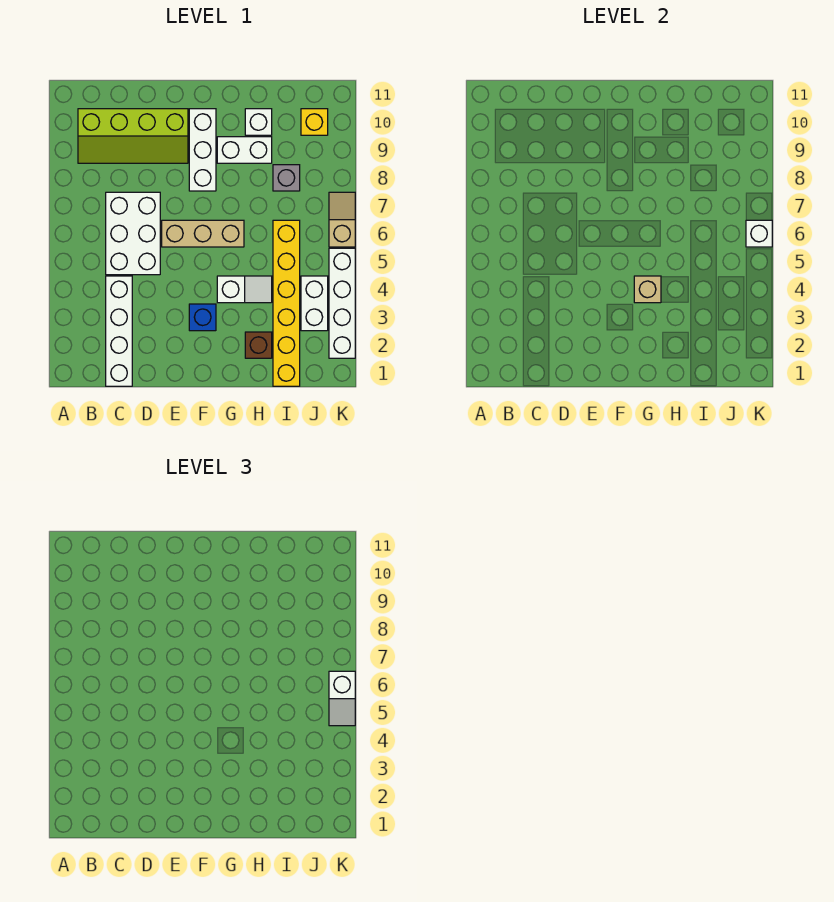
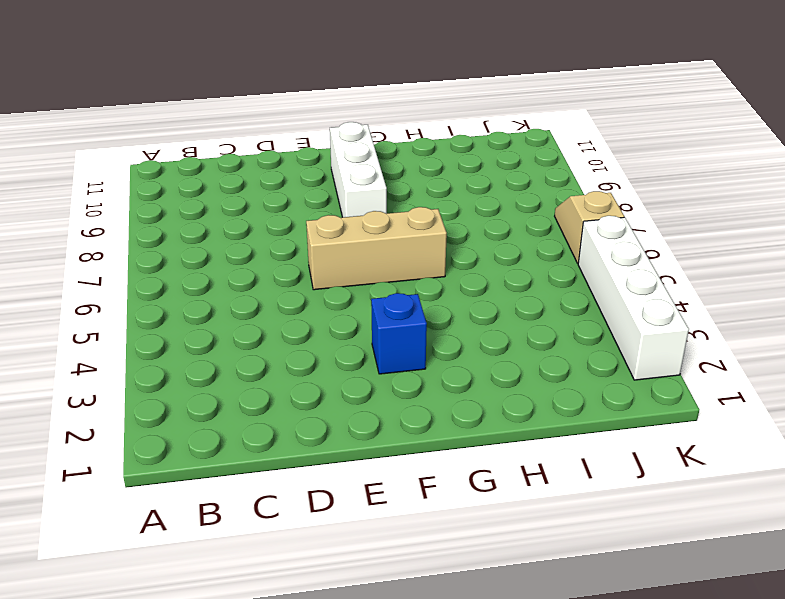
none -> lime 2x4 slope [78,109,188,163]
none -> white 1x4 brick [106,276,132,386]
none -> white 2x3 brick [106,192,160,275]

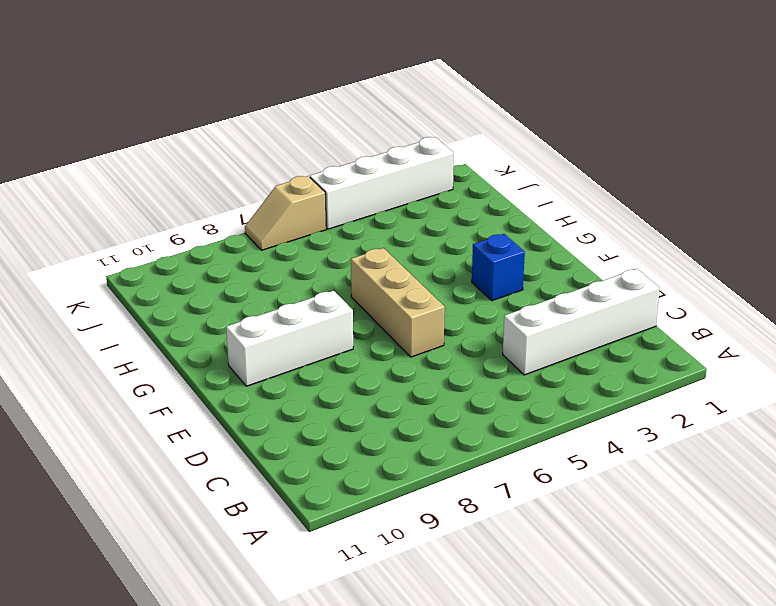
none -> lime 2x4 slope [78,109,188,163]
none -> white 2x3 brick [106,192,160,275]
none -> white 1x2 slope [217,276,272,303]

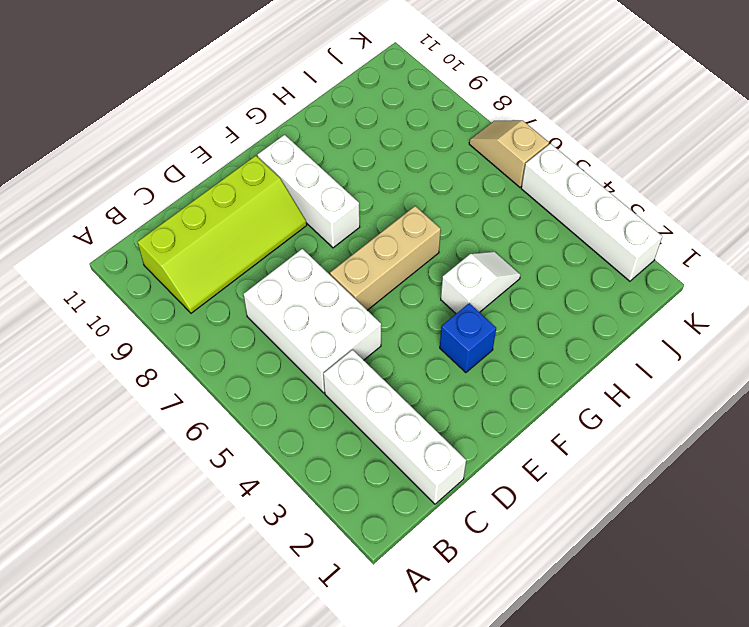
none -> white 1x2 brick [217,137,272,163]
none -> brown 1x1 brick [245,332,272,358]
none -> white 1x1 brick [245,109,272,135]

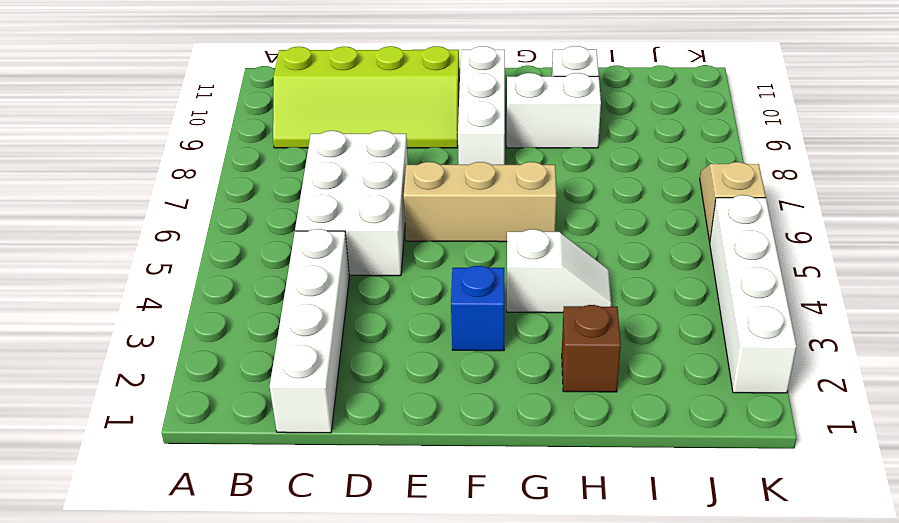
none -> yellow 1x6 brick [273,220,300,386]
none -> grey 1x1 brick [273,165,300,191]
none -> white 1x2 brick [301,276,328,331]

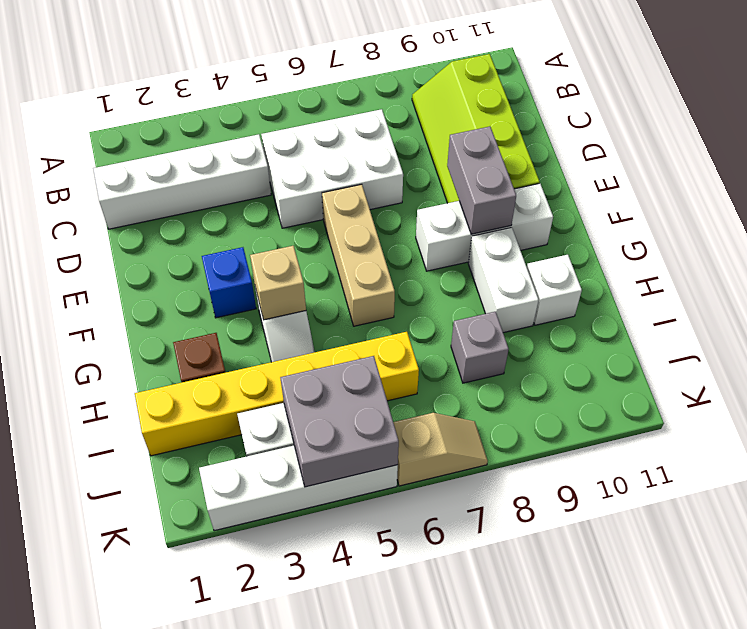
grey 1x2 brick [447,127,516,234] -> none
grey 2x2 brick [280,356,399,487] -> none
none -> yellow 1x1 brick [301,109,328,135]
none -> white 1x1 brick [746,220,772,247]
none -> white 1x2 slope [329,671,355,726]

